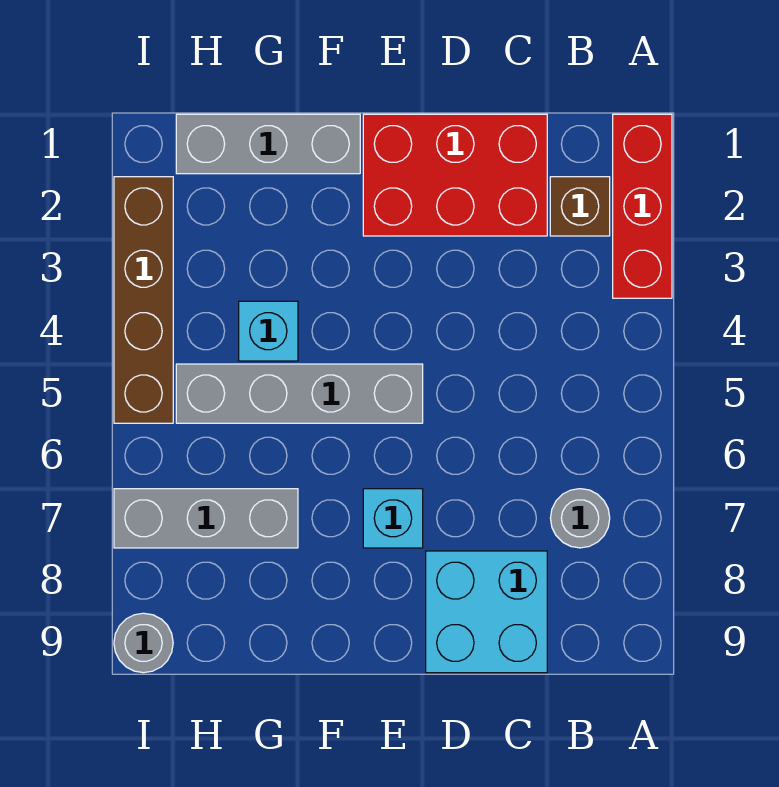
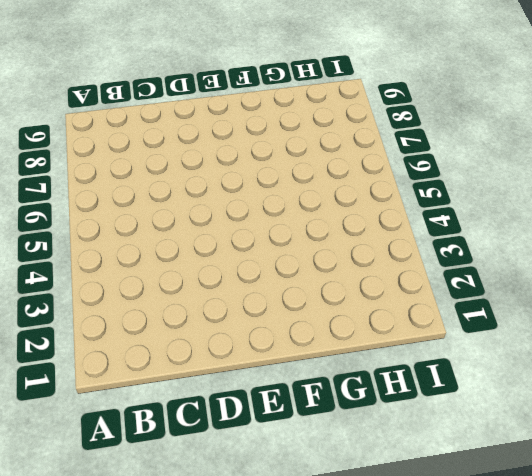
none -> red 1x3 brick [613,114,672,298]
none -> brown 1x1 brick [550,177,610,236]
none -> grey 1x1 round brick [550,489,610,548]

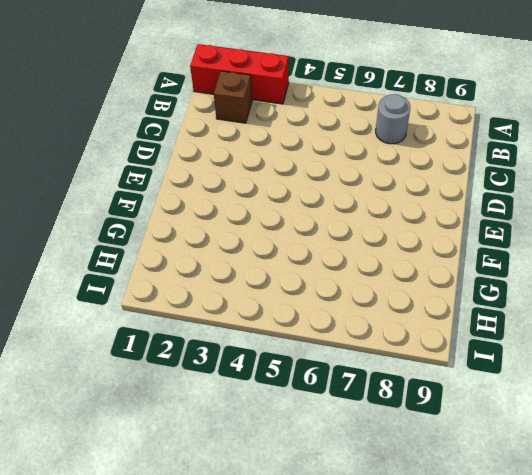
none -> red 2x3 brick [363,114,547,236]
none -> cyan 2x2 brick [426,551,547,673]
none -> grey 1x4 brick [176,364,423,423]

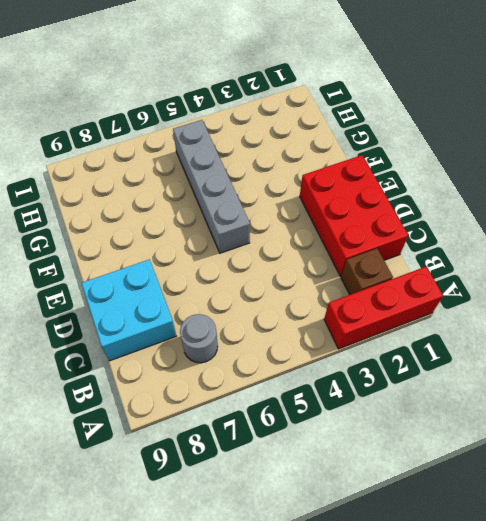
none -> cyan 1x1 brick [363,489,423,548]
none -> grey 1x3 brick [176,114,360,174]
none -> cyan 1x1 brick [239,301,298,361]

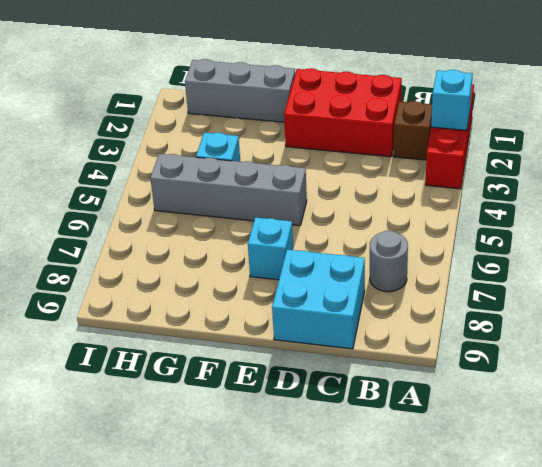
cyan 1x1 brick [431,70,473,131] -> none
none -> grey 1x3 brick [114,489,298,548]
none -> brown 1x4 brick [114,177,173,423]
none -> grey 1x1 round brick [114,613,173,673]

